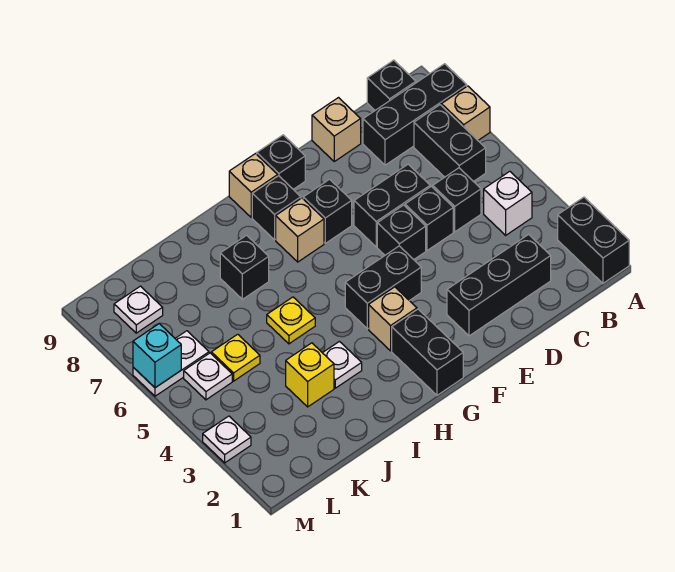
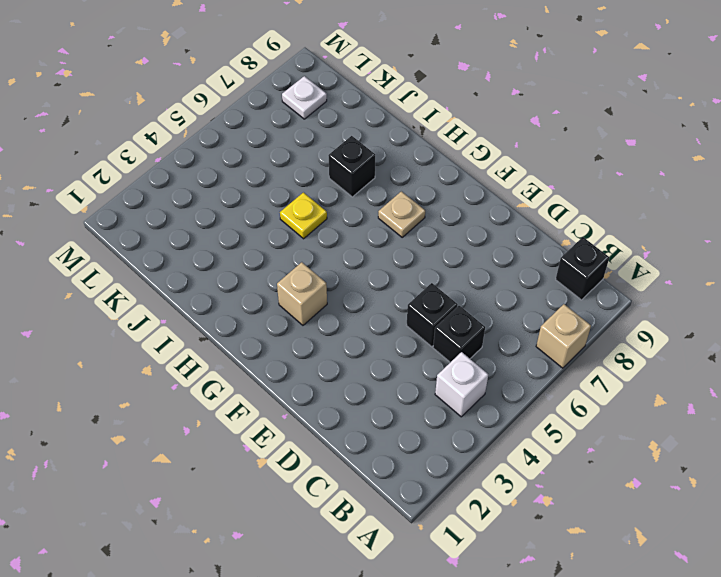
tan 1x1 plate [378,191,425,237] -> tan 1x1 brick [276,198,324,262]
none -> black 1x2 brick [558,197,629,283]
none -> black 1x3 brick [363,64,467,165]
none -> black 1x2 brick [414,105,486,182]
none -> black 1x3 brick [447,234,551,336]

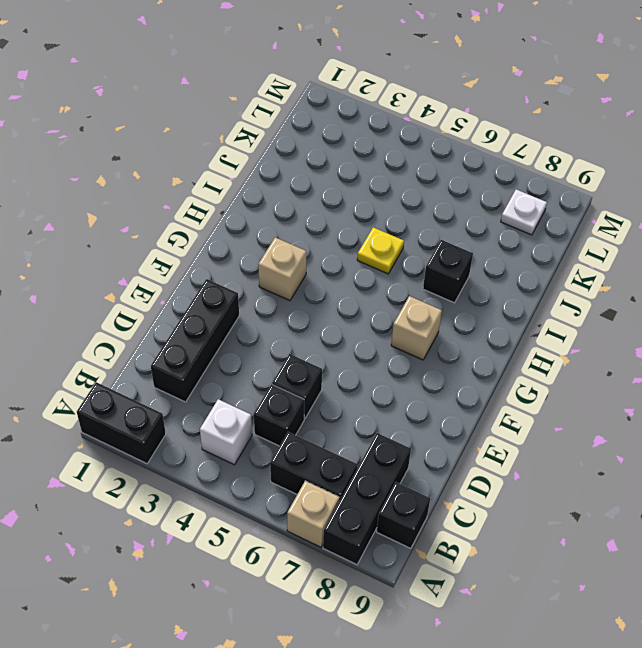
none -> black 1x2 brick [354,164,430,247]
none -> tan 1x1 brick [312,98,361,161]
none -> black 1x1 brick [377,205,426,259]
none -> black 1x2 brick [345,246,421,329]

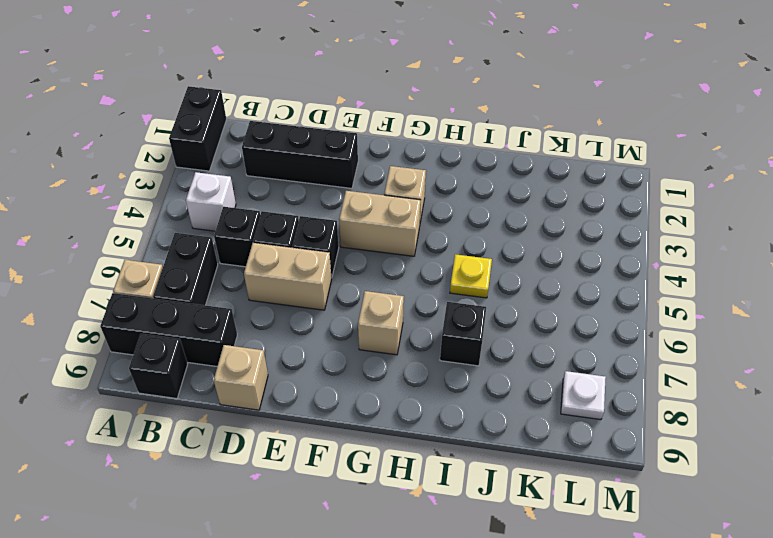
tan 1x2 brick [244,243,332,310] -> black 1x2 brick [354,164,430,247]
tan 1x2 brick [339,191,421,256] -> black 1x2 brick [345,246,421,329]
none -> black 1x1 brick [303,179,352,243]
none -> black 1x1 brick [257,135,305,189]
none -> black 1x2 brick [392,309,463,395]
none -> black 1x1 brick [252,176,301,240]

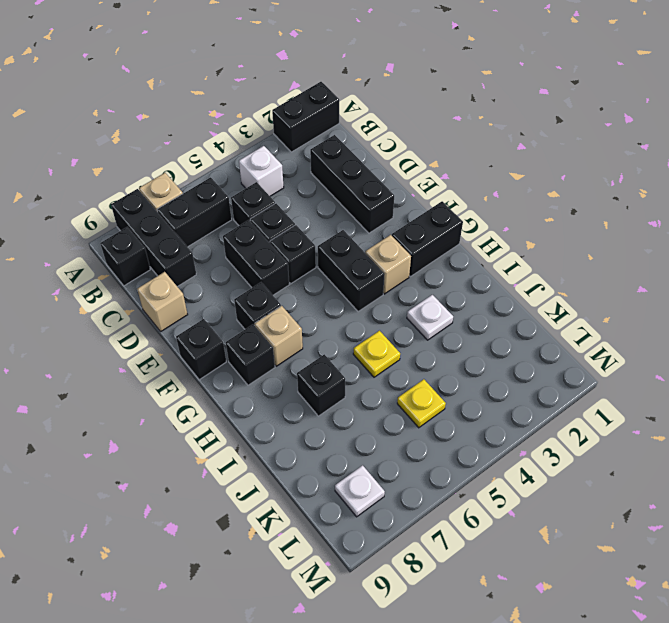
none -> tan 1x1 brick [229,154,278,217]
none -> yellow 1x1 brick [286,343,334,407]
none -> white 1x1 plate [184,353,232,400]
none -> white 1x2 plate [133,331,209,396]

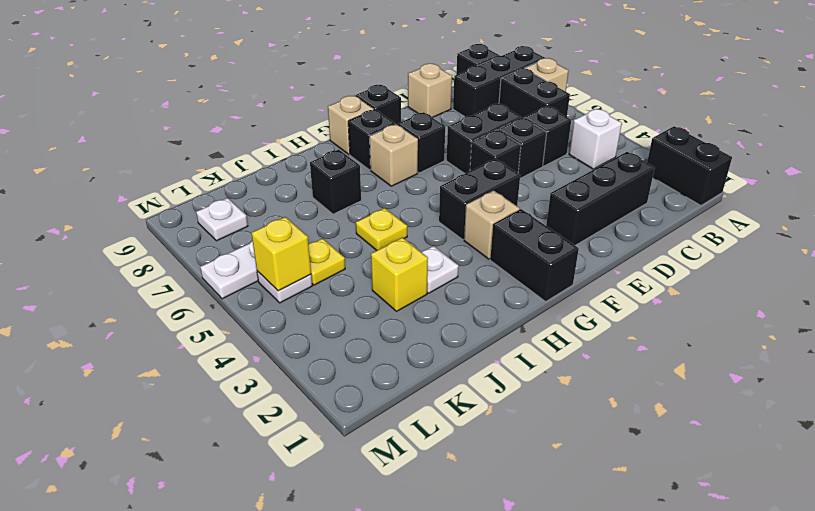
yellow 1x1 brick [251,217,311,291] -> none
none -> white 1x1 plate [203,416,251,463]
none -> cyan 1x1 brick [133,324,181,388]

